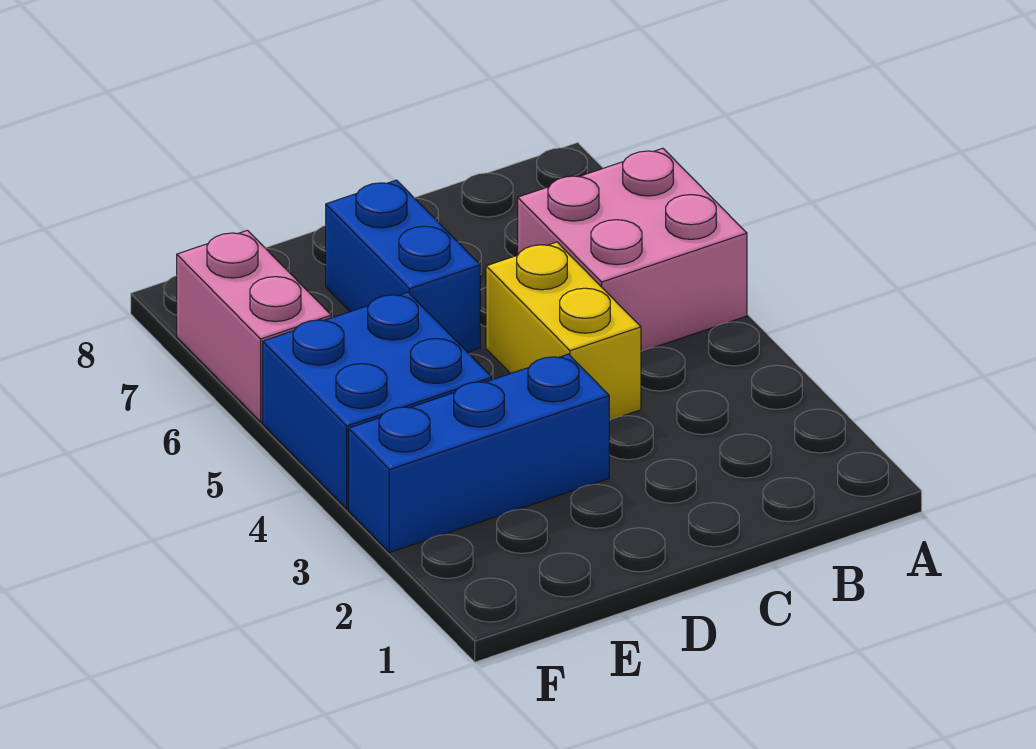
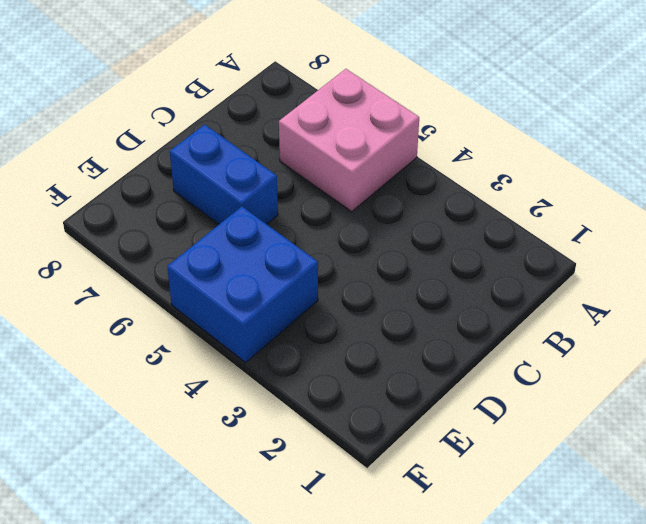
none -> yellow 1x2 brick [486,242,641,420]
none -> blue 1x3 brick [349,354,609,553]

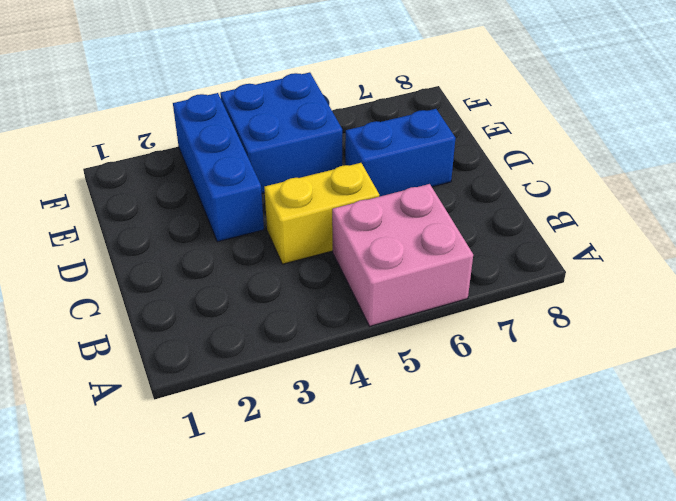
none -> pink 1x2 brick [177,230,331,422]

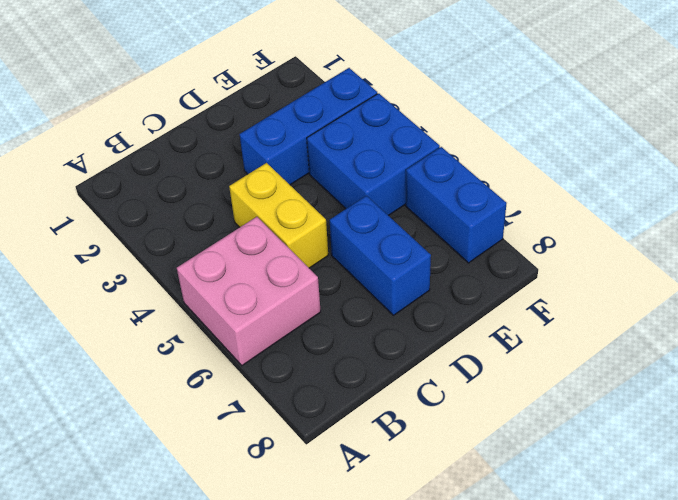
blue 1x2 brick [406,147,507,263] -> pink 1x2 brick [177,230,331,422]

